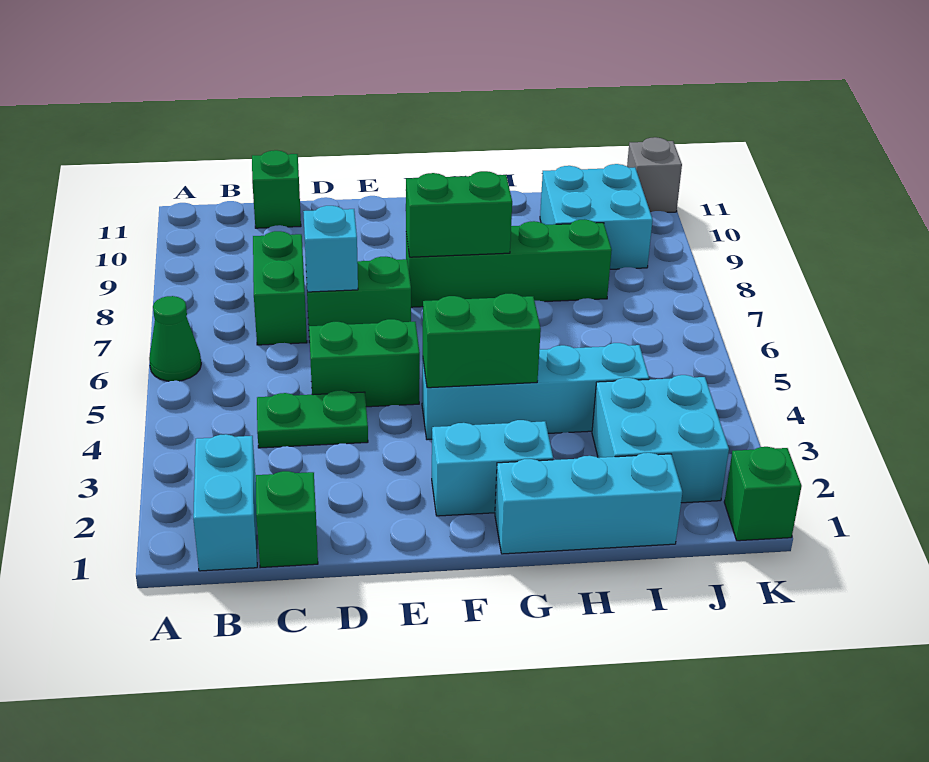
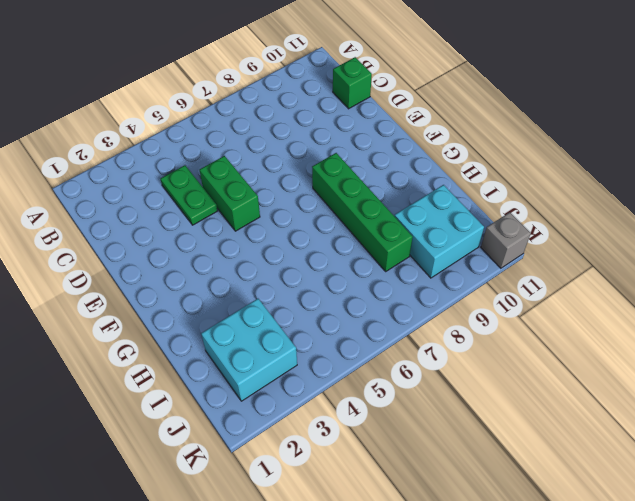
none -> green 1x1 cone [149,296,201,381]
none -> cyan 1x2 brick [193,434,257,571]
none -> green 1x1 brick [256,471,318,567]

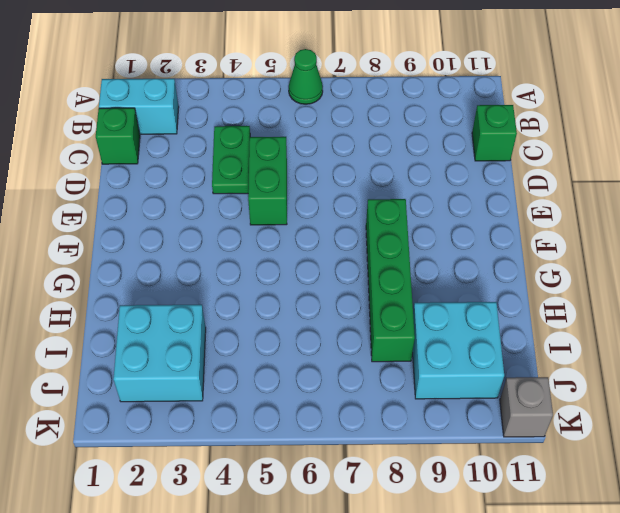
none -> green 1x2 brick [253,231,307,345]
none -> green 1x2 brick [306,257,411,342]
none -> cyan 1x2 brick [432,420,553,516]

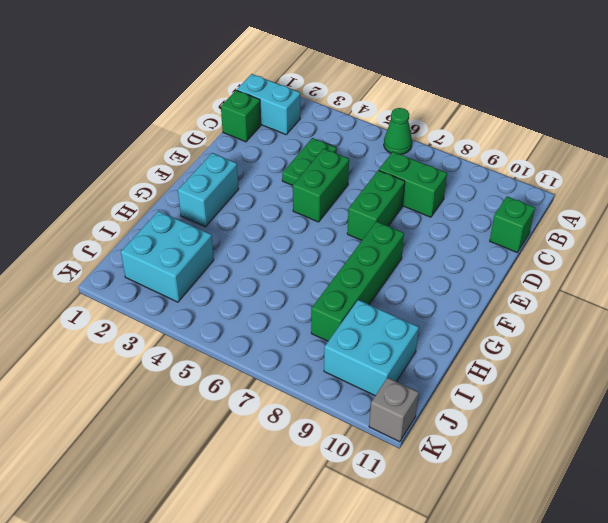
none -> cyan 1x4 brick [422,343,649,440]
none -> cyan 1x3 brick [495,453,682,554]
none -> green 1x1 brick [724,447,802,541]

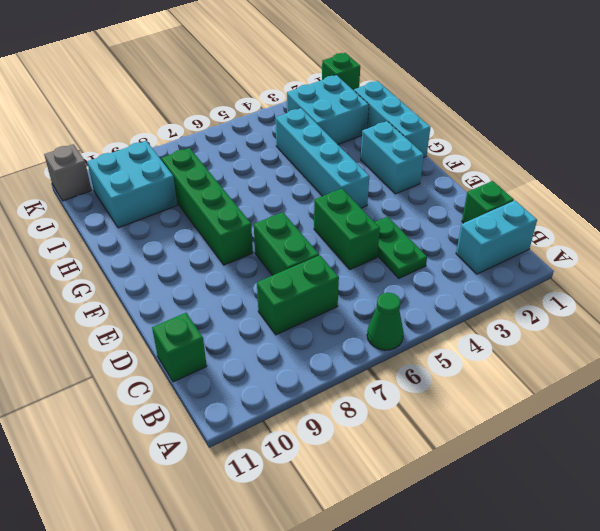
none -> cyan 1x1 brick [303,206,358,292]
none -> green 1x2 brick [423,294,541,388]
none -> green 1x2 brick [406,171,512,257]

